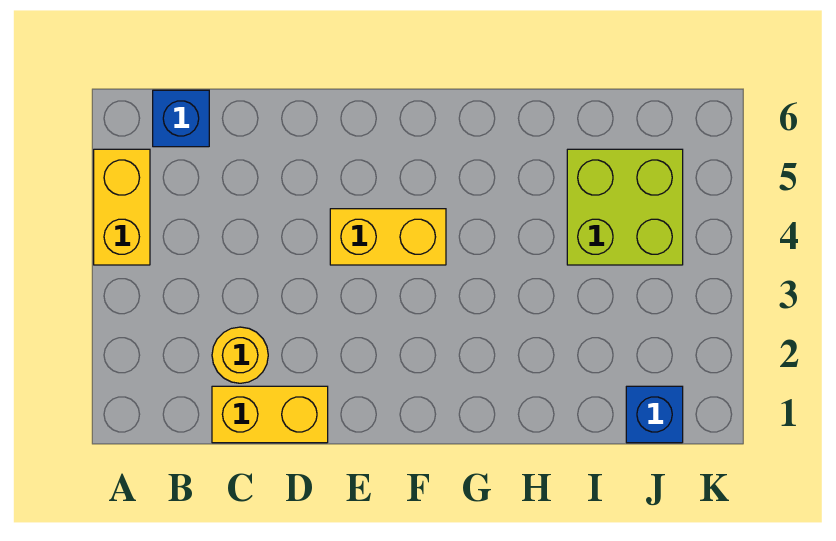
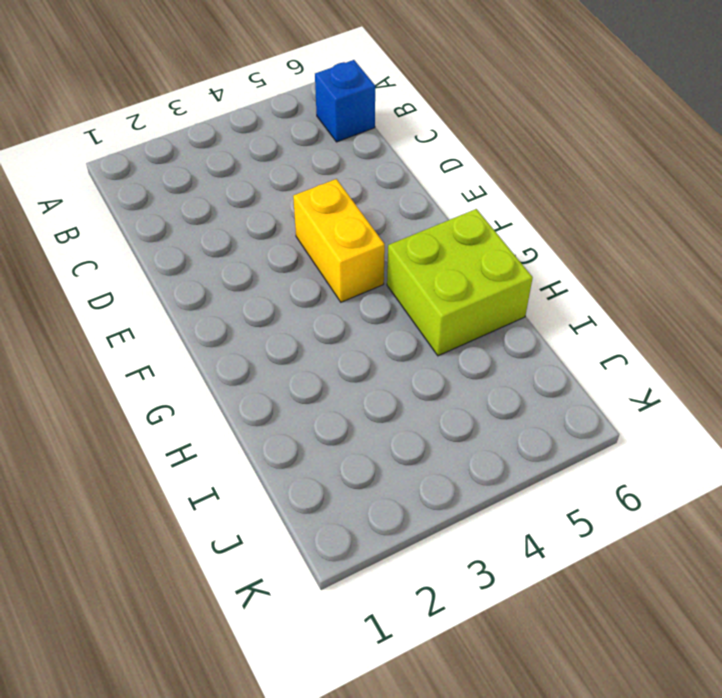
lime 2x2 brick [387,209,533,356] -> lime 2x2 brick moved to [567,149,683,265]
none -> yellow 1x2 brick [94,149,150,265]
none -> yellow 1x2 brick [212,386,328,443]

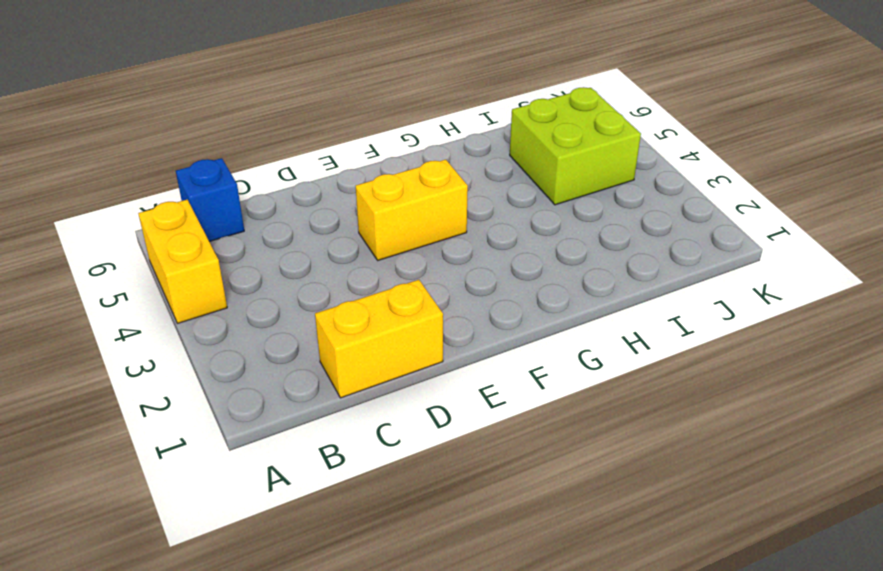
none -> yellow 1x1 round brick [212,327,268,383]
none -> blue 1x1 brick [626,386,683,443]

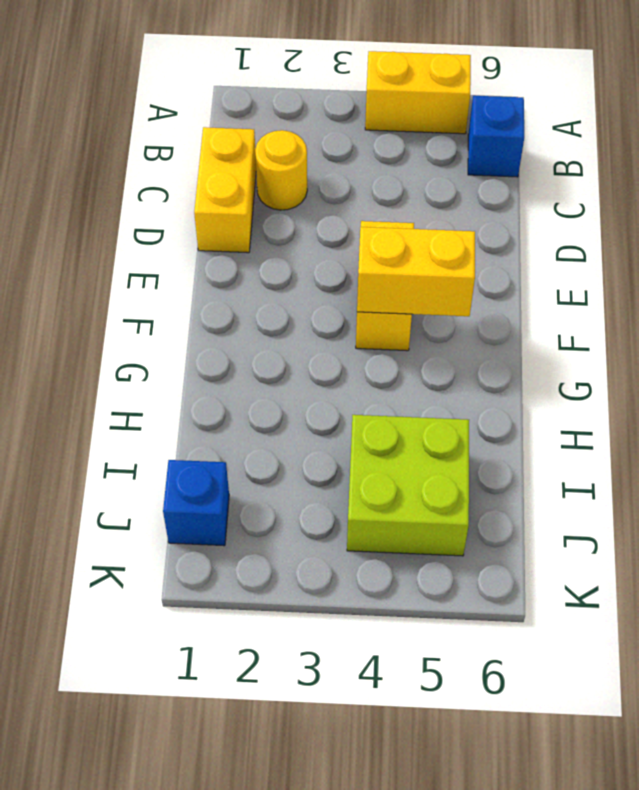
yellow 1x2 brick [357,227,475,316] -> none

